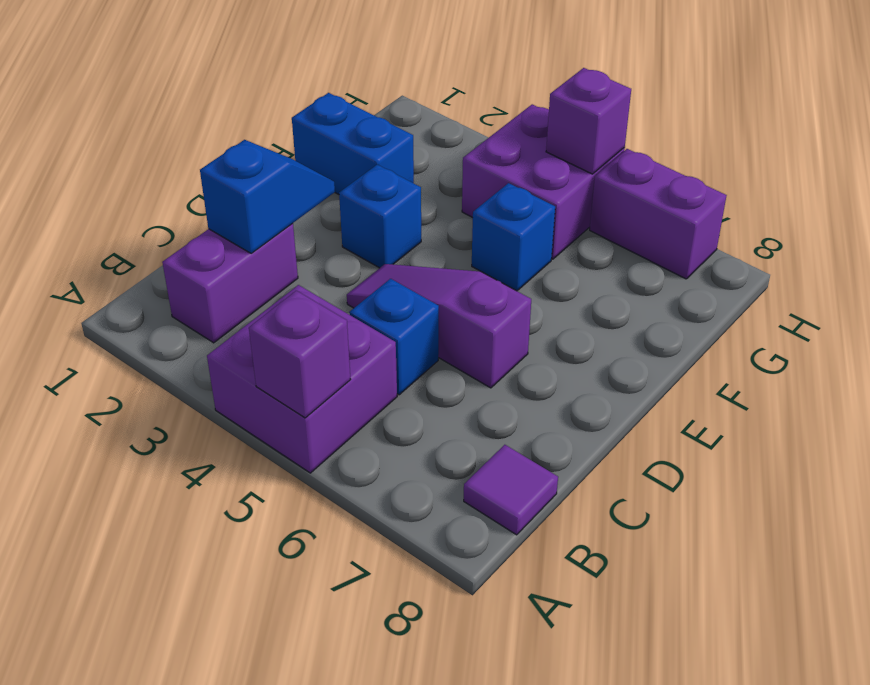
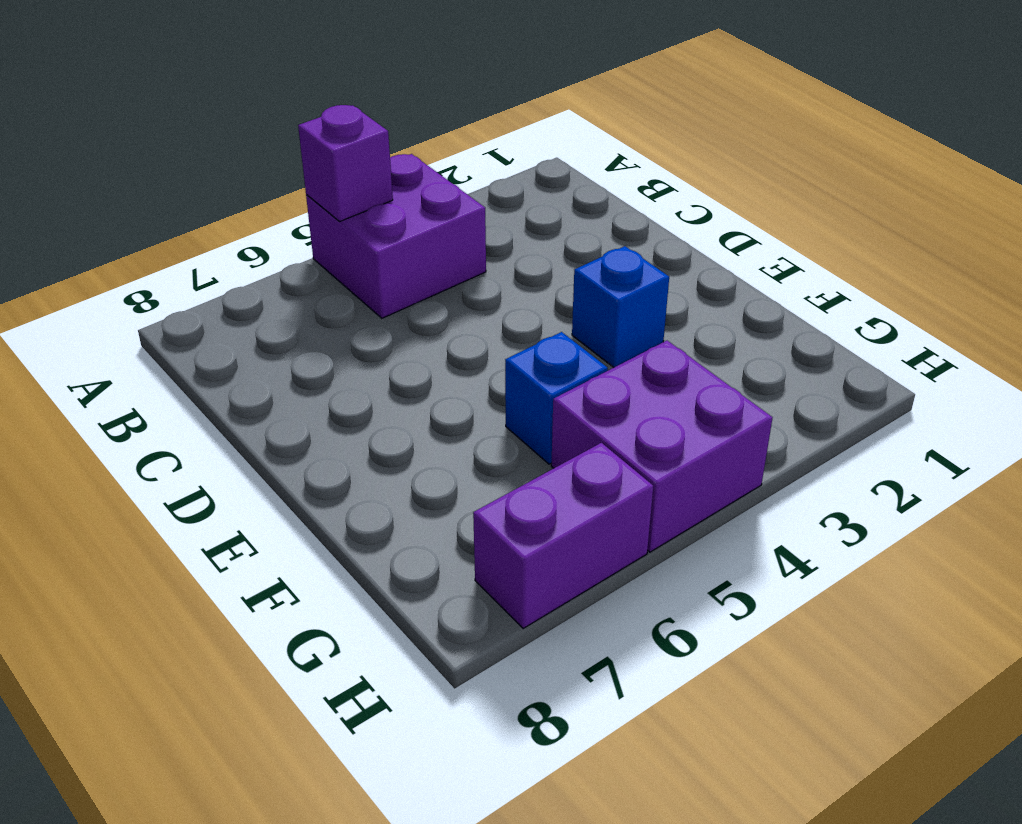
none -> purple 1x2 brick [162,223,298,343]
none -> purple 1x1 tile [464,445,558,535]
none -> blue 1x1 brick [349,279,439,395]

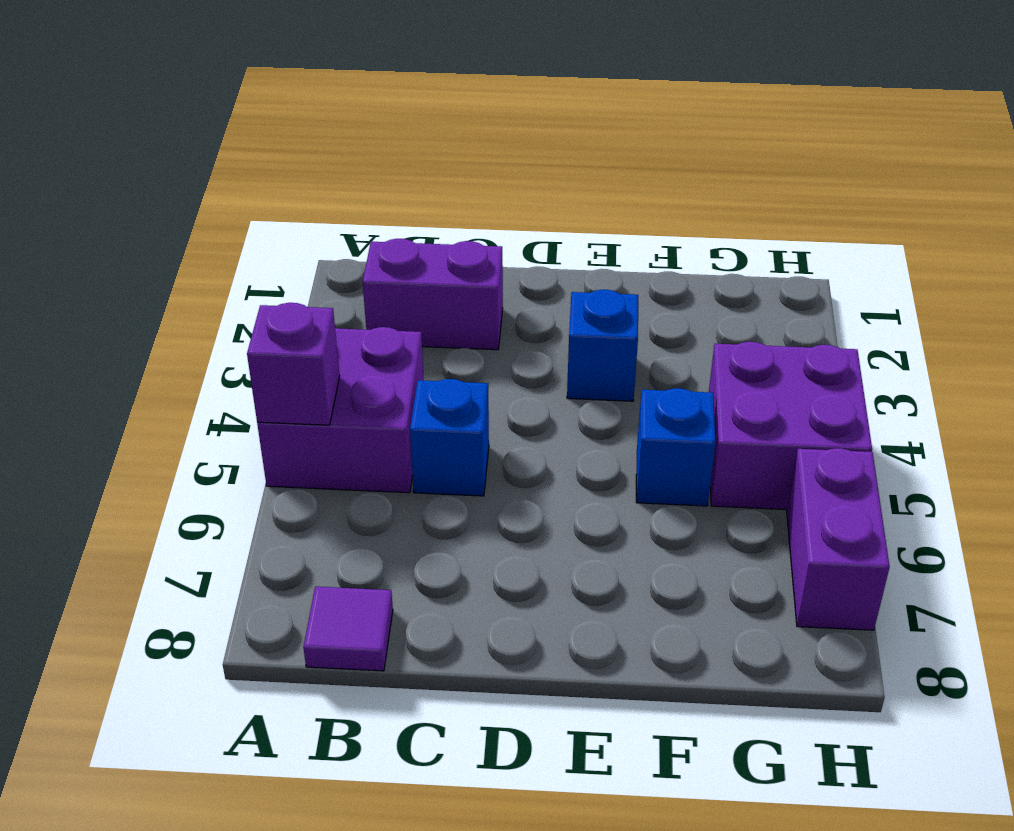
none -> purple 1x3 slope [347,264,531,388]
none -> blue 1x2 brick [292,93,414,194]
none -> blue 1x2 slope [200,140,335,253]

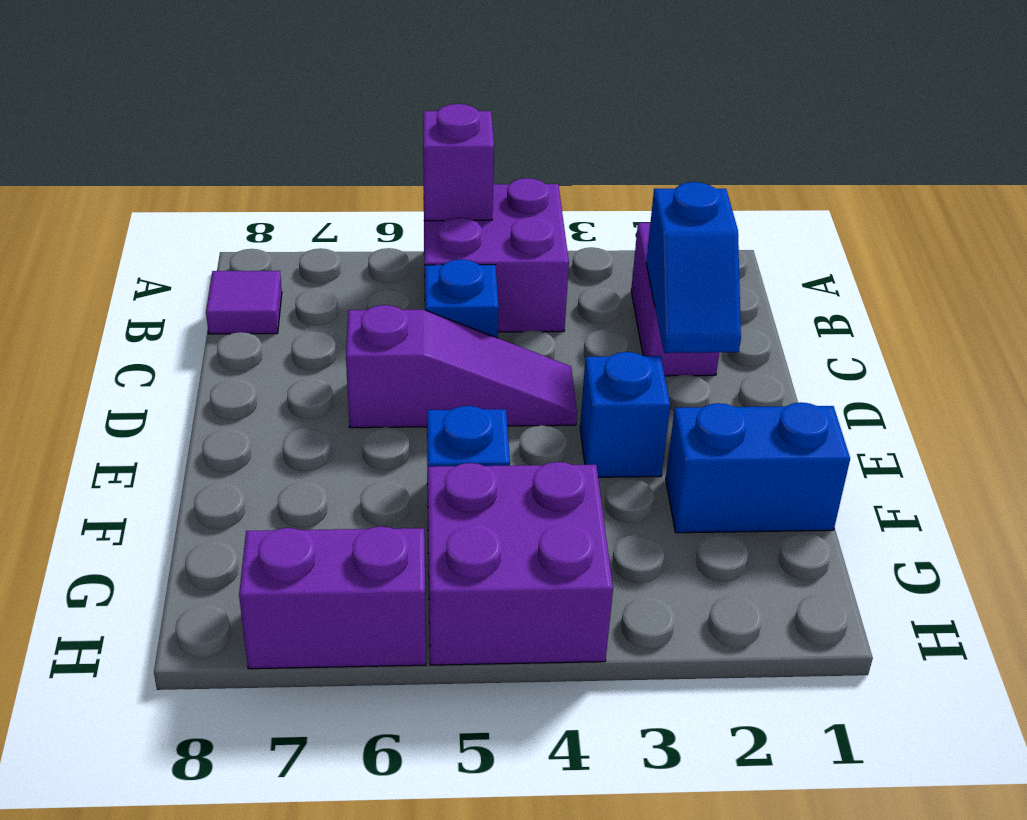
none -> purple 1x1 brick [546,68,631,174]

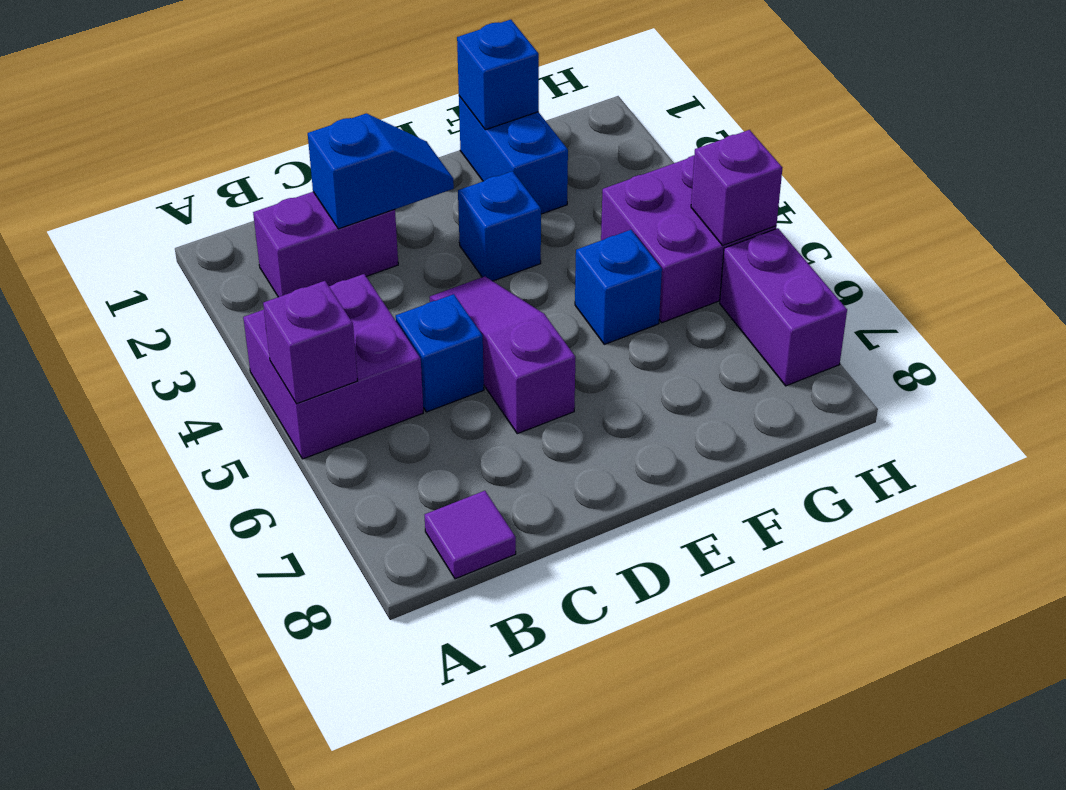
blue 1x1 brick [457,20,539,130] -> none

